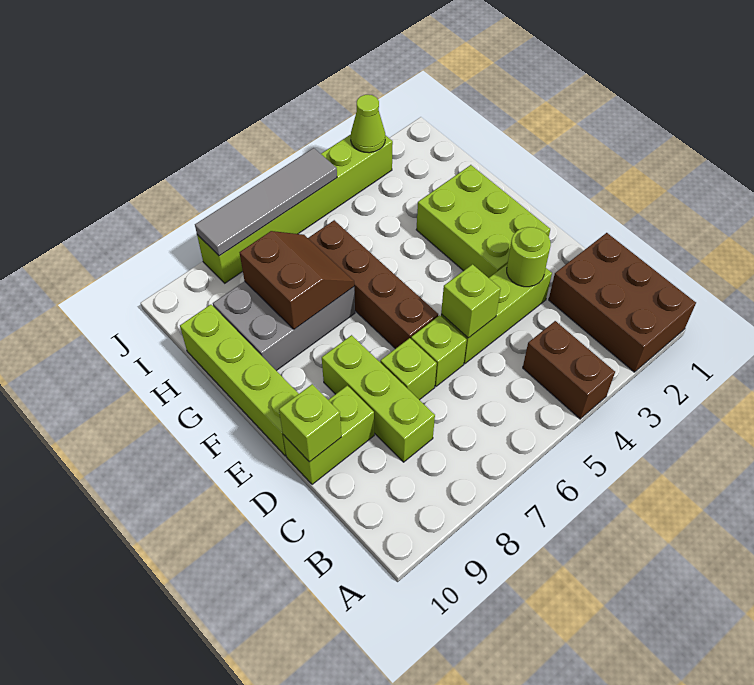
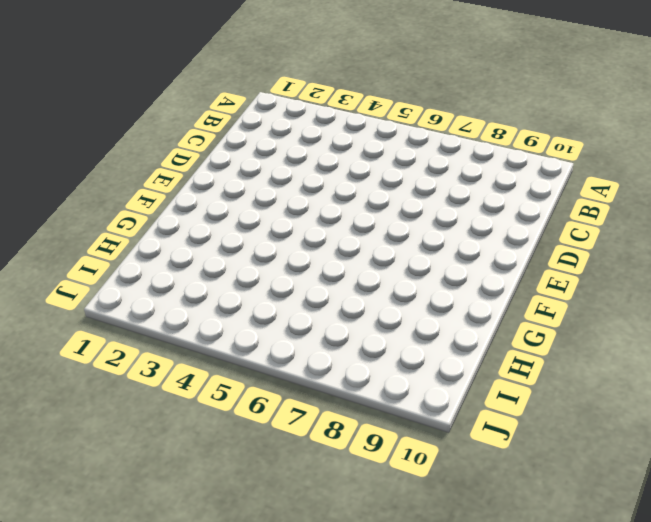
none -> brown 2x3 brick [549,233,696,372]
none -> brown 1x2 brick [523,321,615,419]
none -> lime 1x3 brick [322,335,435,462]

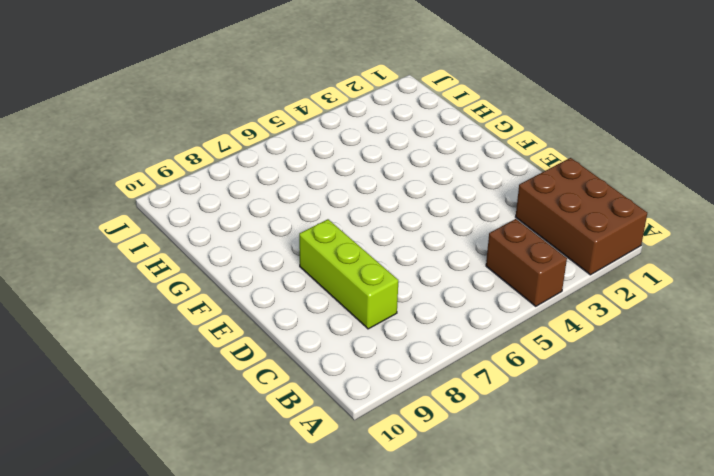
none -> lime 1x3 brick [441,265,552,364]
none -> lime 1x1 brick [411,315,467,386]
none -> lime 1x1 brick [380,338,437,400]

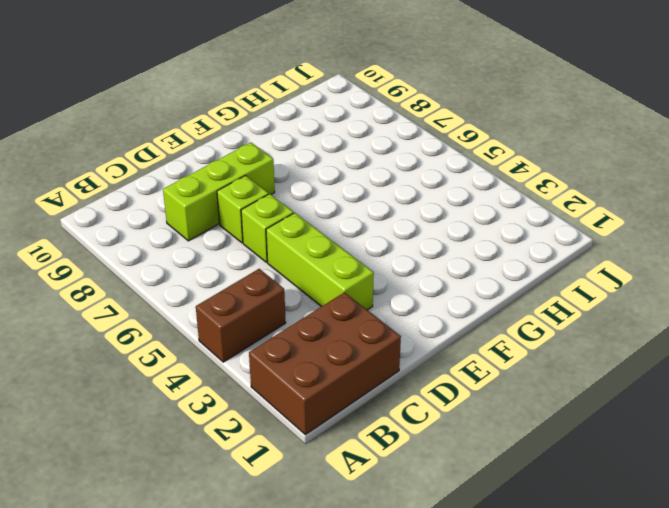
none -> lime 1x2 brick [283,386,374,484]
none -> lime 2x3 brick [416,165,550,278]
none -> brown 1x4 brick [308,220,438,349]

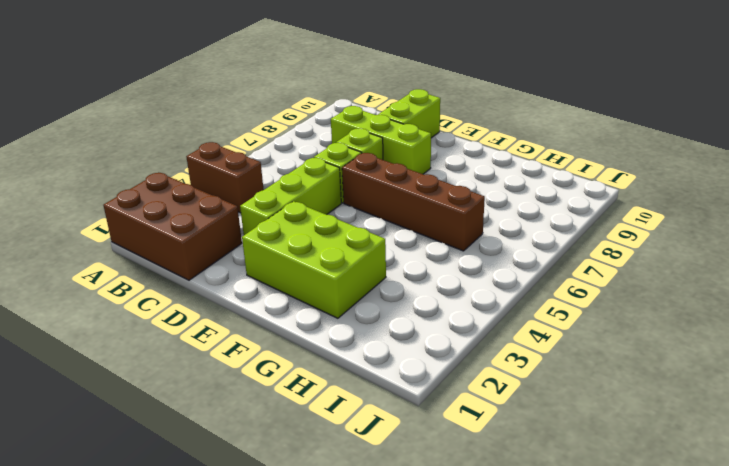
none -> lime 1x4 brick [180,305,299,456]
none -> grey 2x3 brick [213,281,355,371]
none -> lime 1x6 brick [197,135,393,283]

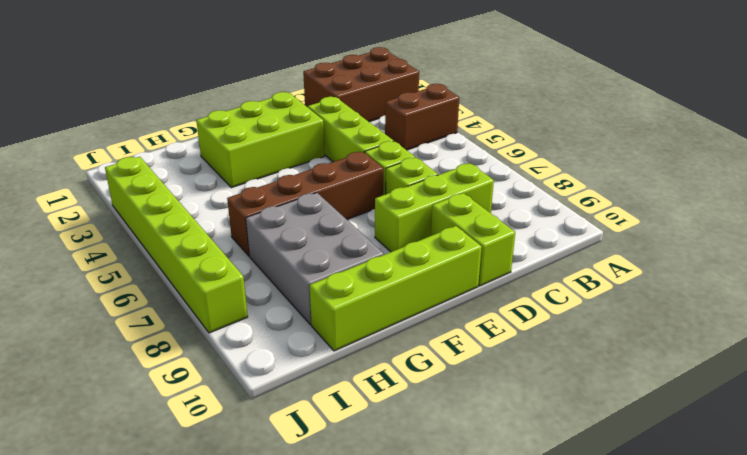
none -> lime 1x1 round brick [507,227,551,287]
none -> lime 1x1 brick [441,264,501,338]
none -> lime 1x1 brick [279,384,341,462]

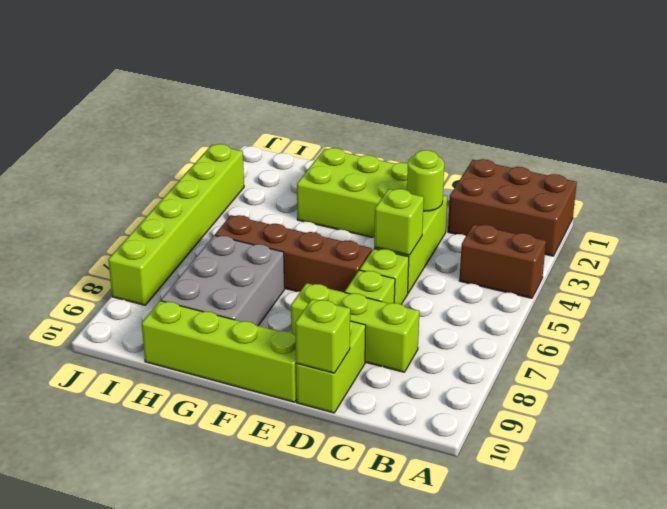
none -> brown 2x2 slope [240,231,354,329]
none -> lime 1x1 cone [351,95,385,153]
none -> grey 1x4 tile [195,148,337,256]

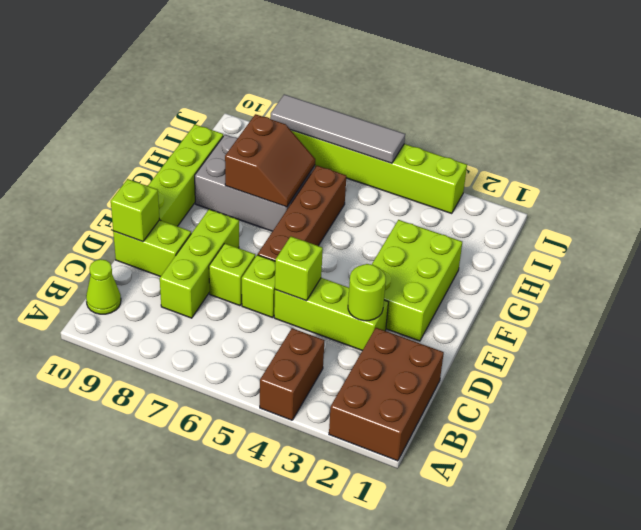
lime 1x1 cone [86,259,121,314] -> lime 1x1 cone moved to [351,95,385,153]

